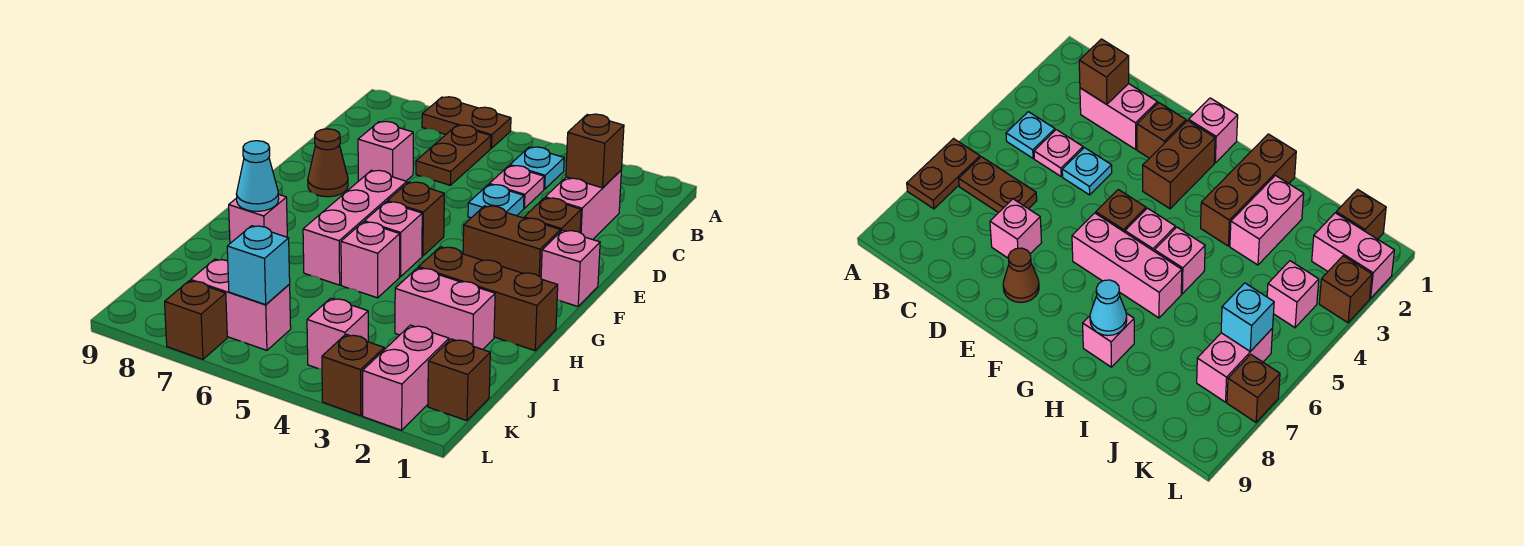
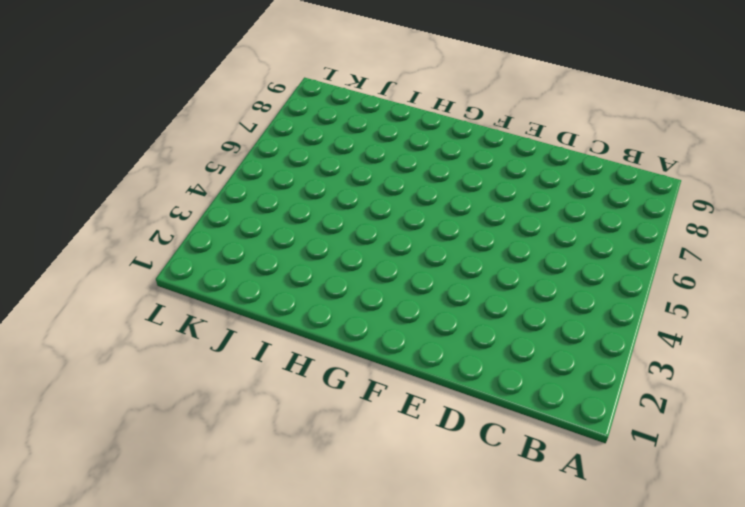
none -> brown 1x2 plate [422,97,511,148]
none -> cyan 1x1 plate [510,147,564,189]
none -> brown 1x2 plate [416,125,491,185]

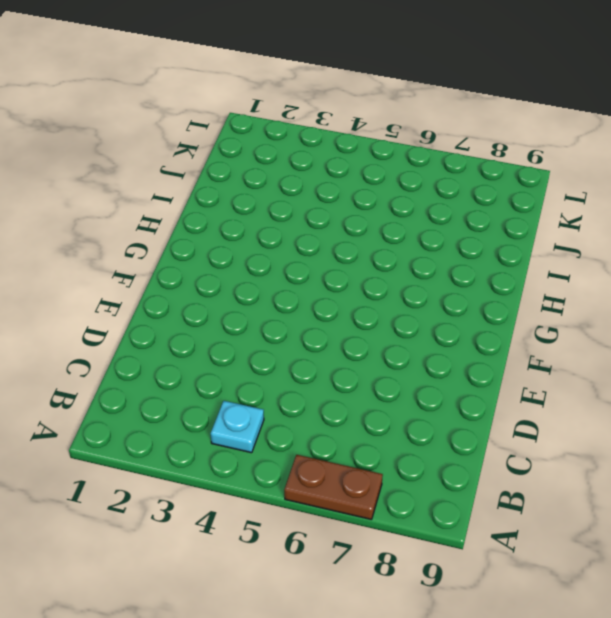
none -> brown 1x2 plate [416,125,491,185]
none -> pink 1x2 brick [545,170,622,240]
none -> pink 1x1 plate [489,166,544,208]

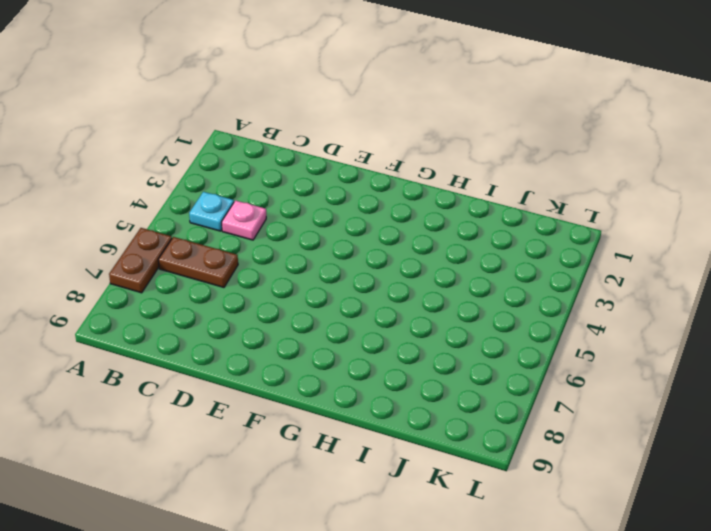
none -> pink 1x2 brick [545,170,622,240]
none -> cyan 1x1 plate [468,185,524,218]
none -> pink 1x1 brick [358,122,413,181]

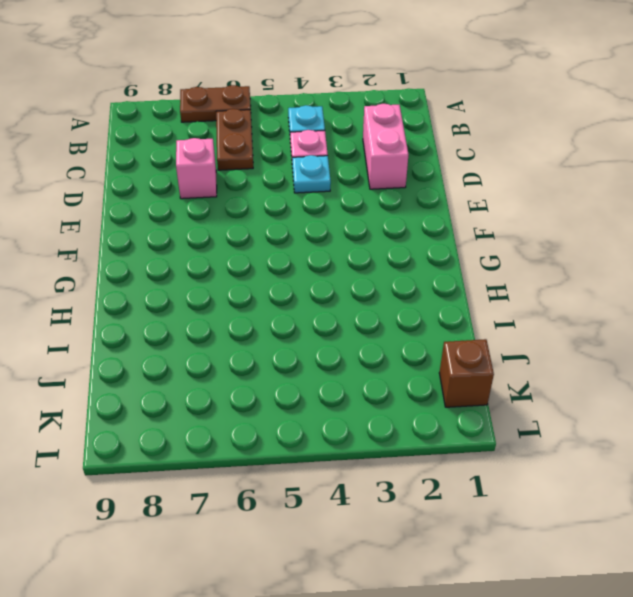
none -> brown 1x1 brick [524,198,581,232]
none -> brown 1x1 cone [308,129,348,197]
none -> pink 1x1 brick [541,230,600,307]

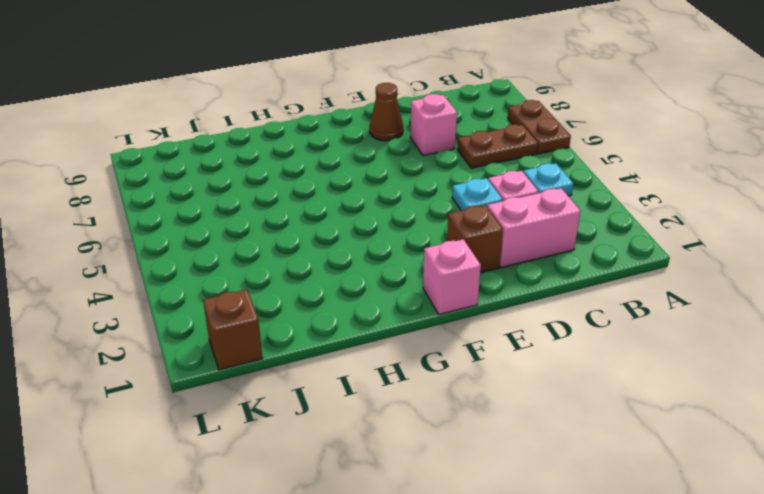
none -> brown 1x2 brick [463,206,560,277]
none -> brown 1x1 brick [387,182,444,256]
none -> pink 1x3 brick [303,170,407,285]

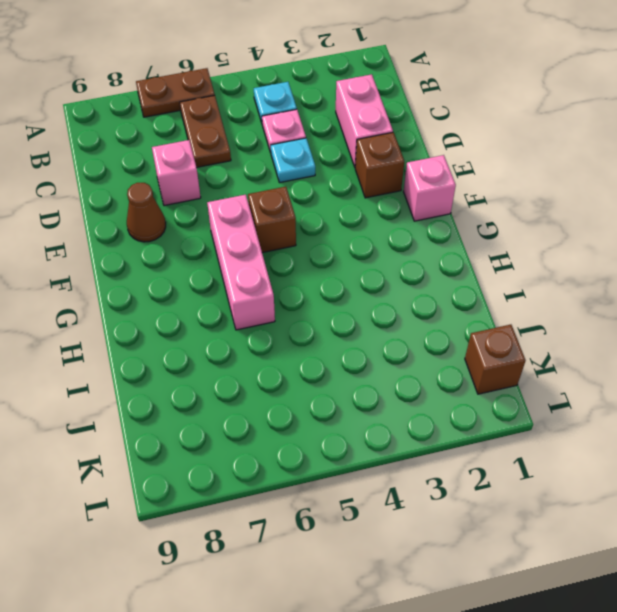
none -> brown 1x2 brick [463,206,560,277]
none -> pink 1x1 brick [364,202,422,277]
none -> brown 1x3 brick [419,246,558,351]

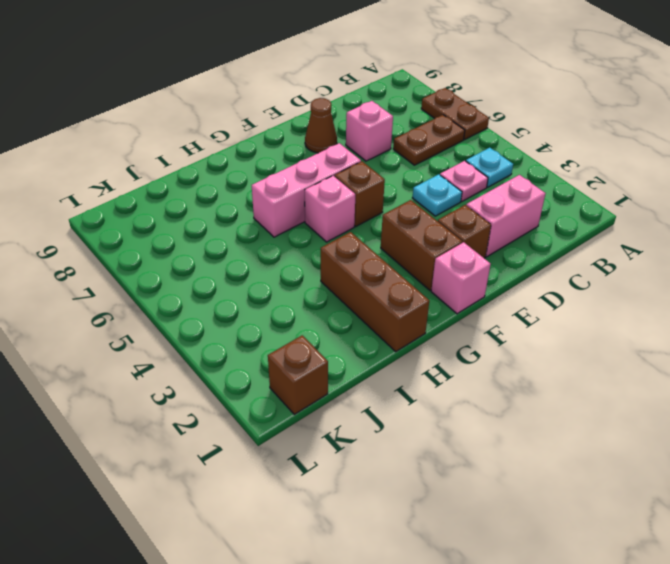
none -> pink 1x1 brick [341,222,400,298]
none -> pink 1x1 brick [229,194,287,243]
none -> pink 1x2 brick [395,268,495,349]

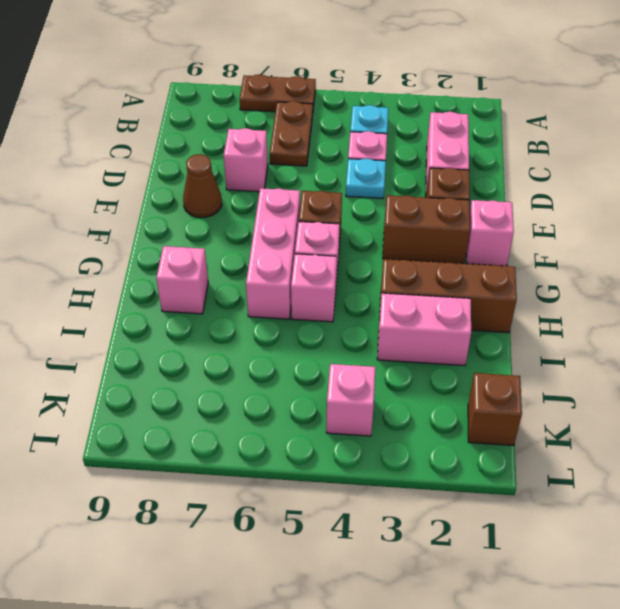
none -> pink 1x2 brick [363,325,449,430]
none -> pink 1x2 brick [191,259,291,350]
none -> brown 1x1 brick [322,334,384,416]

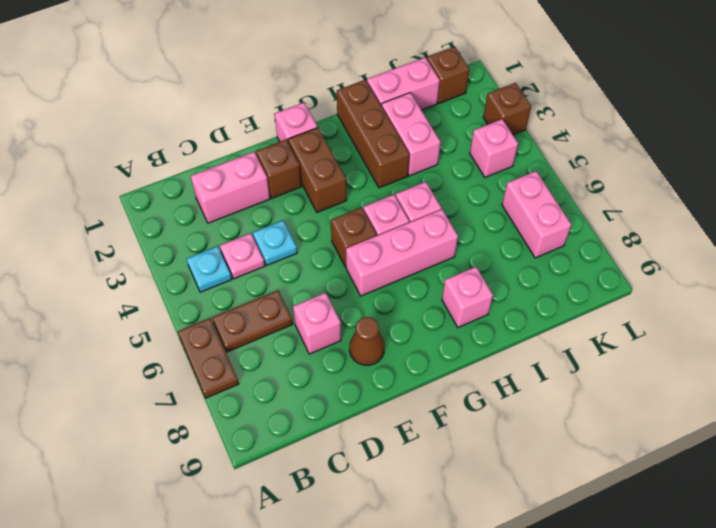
pink 1x2 brick [367,58,440,110] -> pink 1x2 brick moved to [363,325,449,430]
none -> brown 1x1 brick [165,281,227,359]
none -> brown 1x1 brick [566,114,624,188]
none -> cyan 1x1 cone [237,141,279,211]

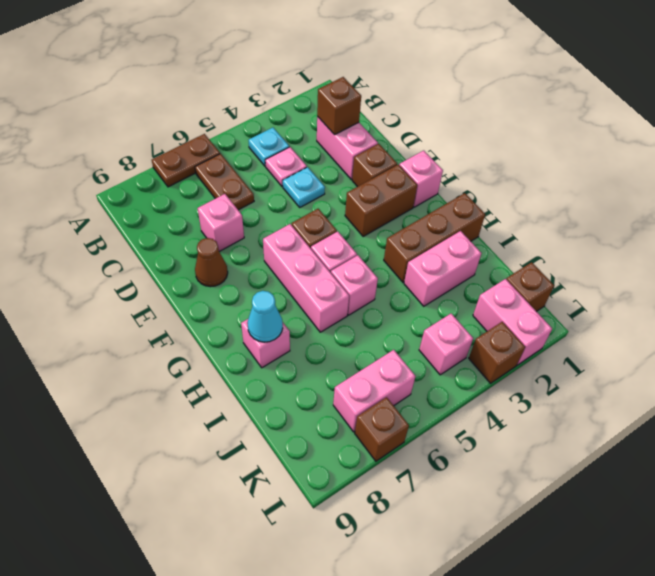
none -> cyan 1x1 brick [227,226,290,305]

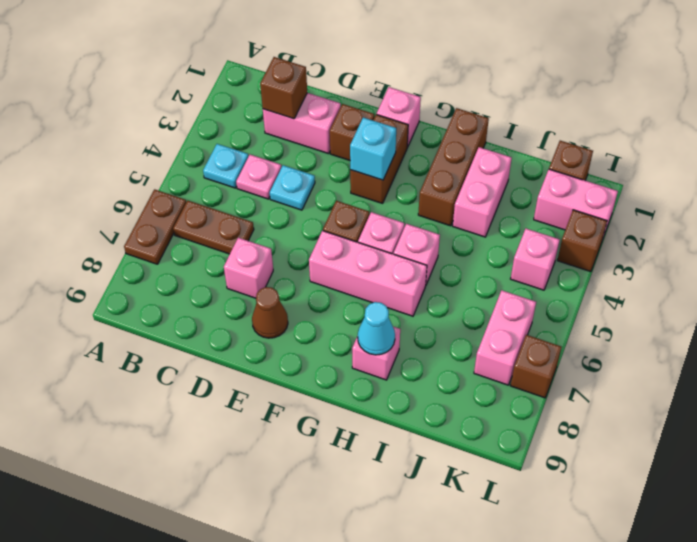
cyan 1x1 brick [350,118,396,180] -> cyan 1x1 brick moved to [227,226,290,305]

